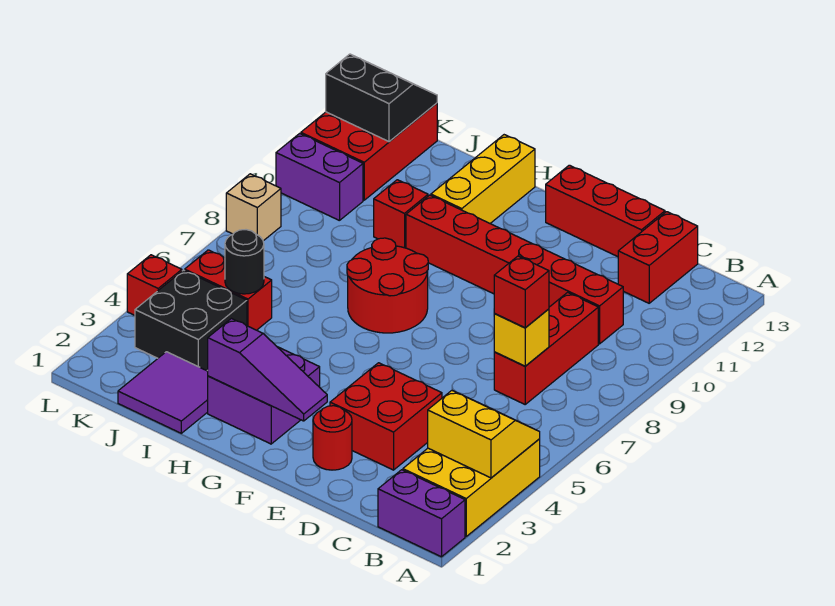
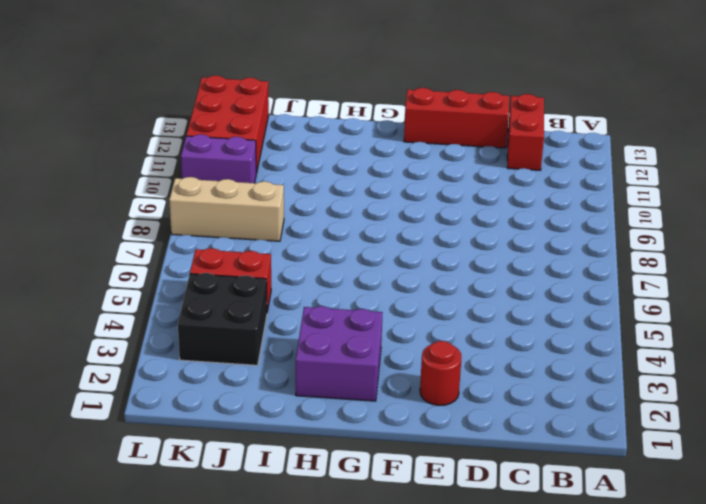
tan 1x3 brick [169,177,284,241] -> tan 1x1 brick [226,174,281,241]
none -> purple 1x2 brick [378,470,465,557]
none -> yellow 2x3 brick [403,439,540,536]
none -> red 1x3 brick [494,292,598,404]

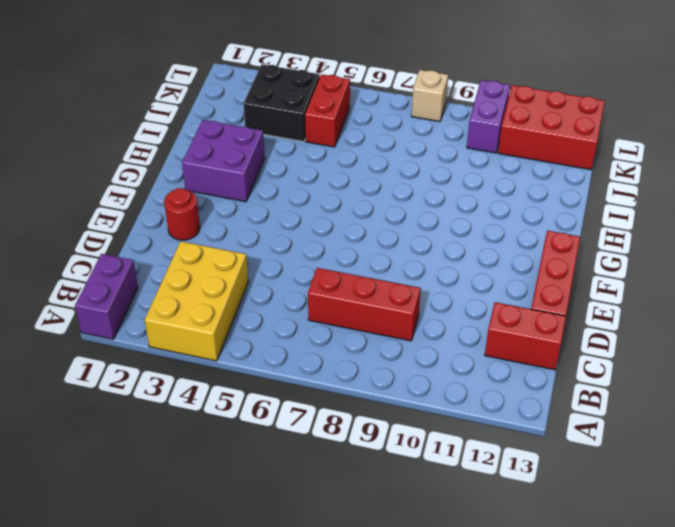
yellow 2x3 brick [145,241,249,361] -> yellow 2x3 brick turned to [403,439,540,536]
none -> red 1x6 brick [406,195,623,344]
none -> red 2x2 brick [330,363,442,470]
none -> red 2x2 round brick [347,238,428,333]

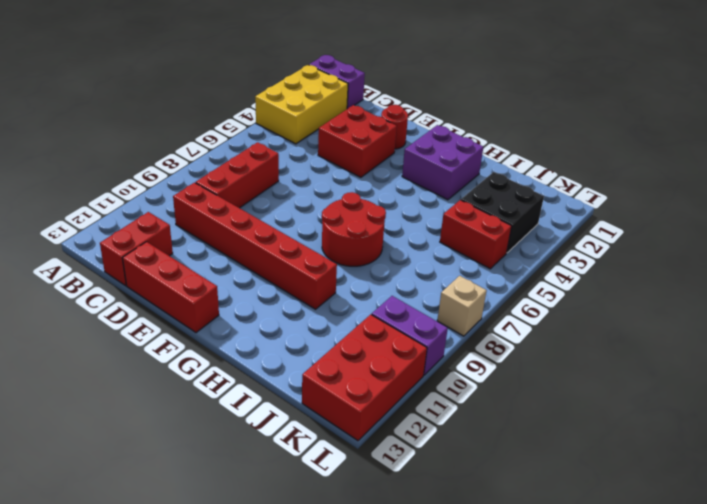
none -> yellow 1x3 brick [431,135,535,223]
none -> purple 2x2 tile [118,352,208,433]
none -> red 1x1 brick [374,180,428,248]

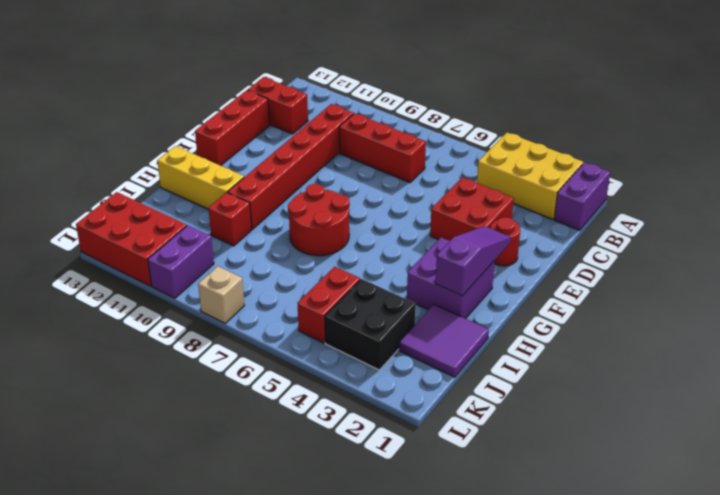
none -> red 1x1 brick [127,255,182,315]
none -> yellow 2x2 slope [428,391,540,478]
none -> yellow 1x1 brick [494,309,549,366]

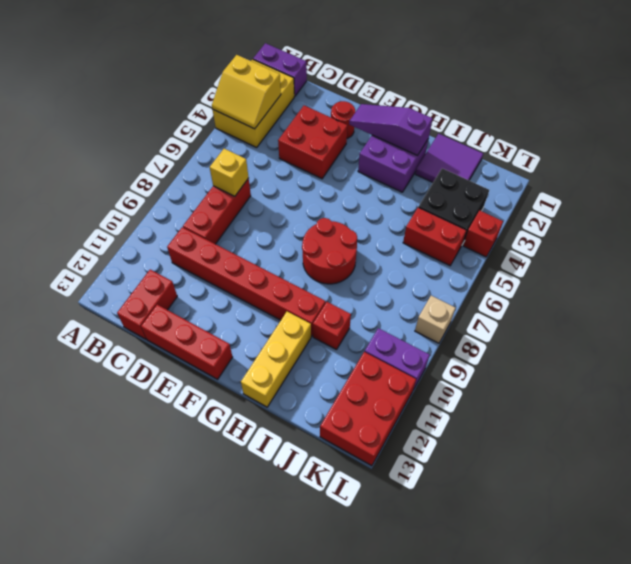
none -> black 1x1 round brick [225,230,264,294]
none -> black 2x2 slope [326,54,437,142]
none -> red 1x1 brick [494,256,549,328]

